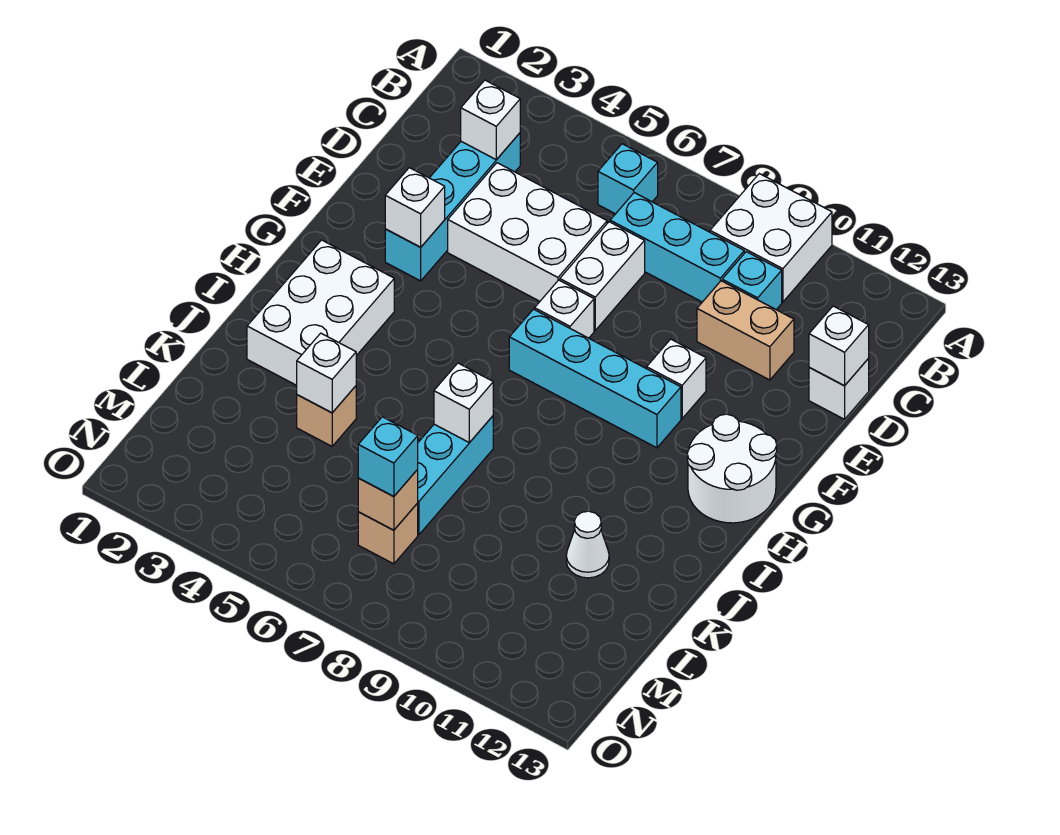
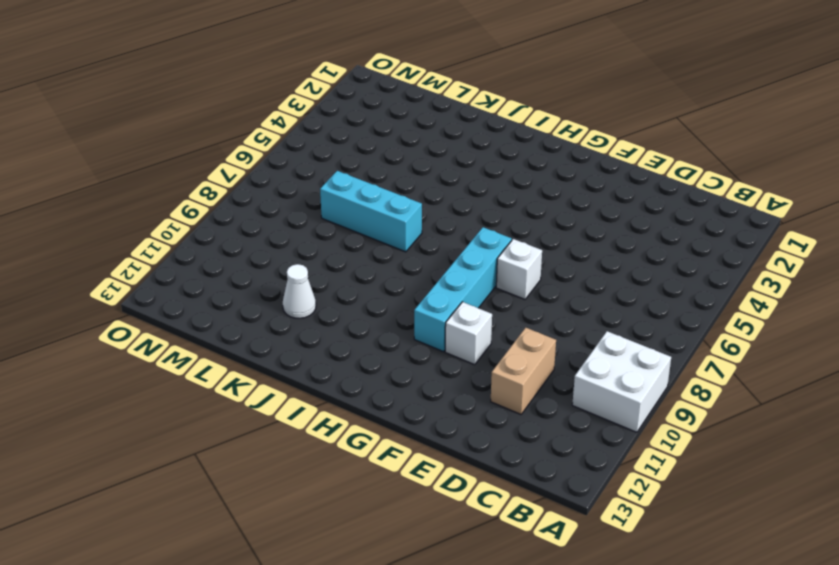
none -> cyan 1x1 brick [598,144,658,214]
none -> cyan 1x4 brick [385,133,520,281]
none -> cyan 1x3 brick [610,193,744,302]

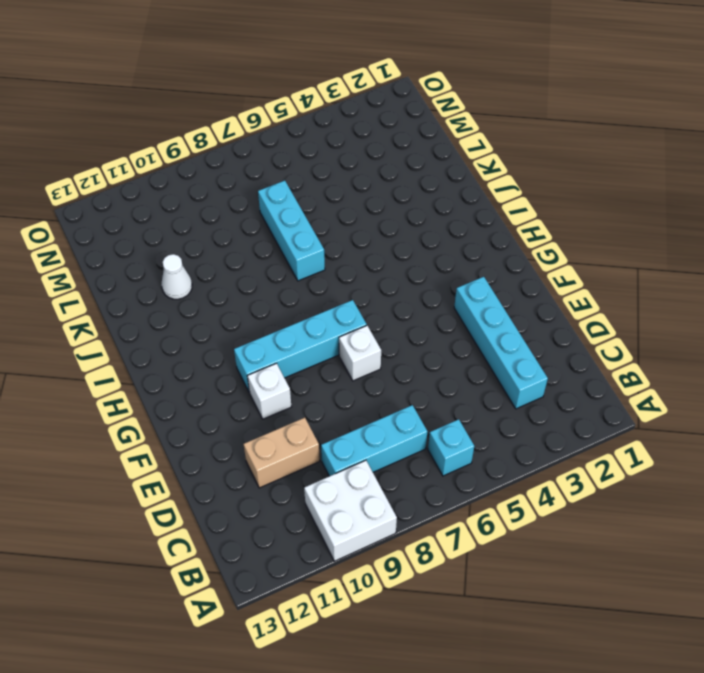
none -> cyan 1x1 brick [722,252,782,310]
none -> white 2x3 brick [448,163,607,301]
none -> white 1x2 brick [560,222,645,330]

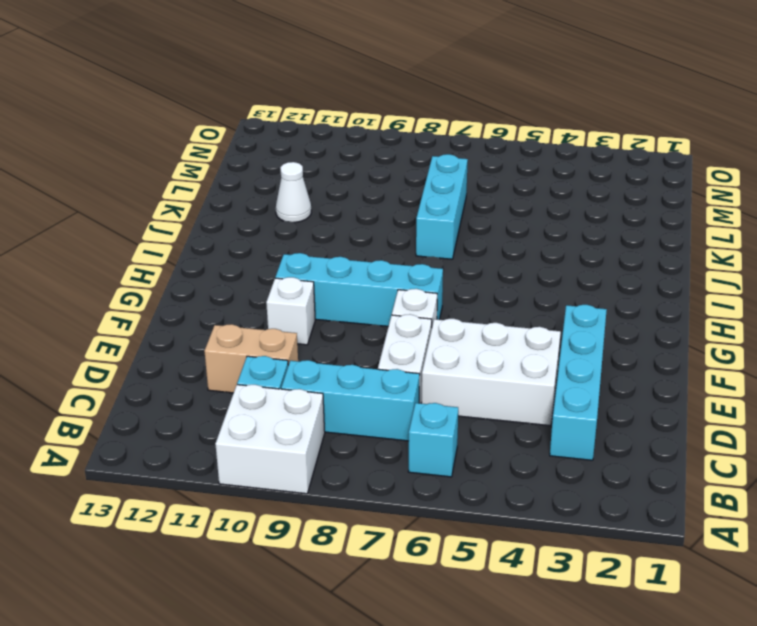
none -> white 1x1 brick [809,359,869,419]
none -> white 2x2 round brick [687,414,777,523]
none -> white 2x3 brick [247,240,394,385]

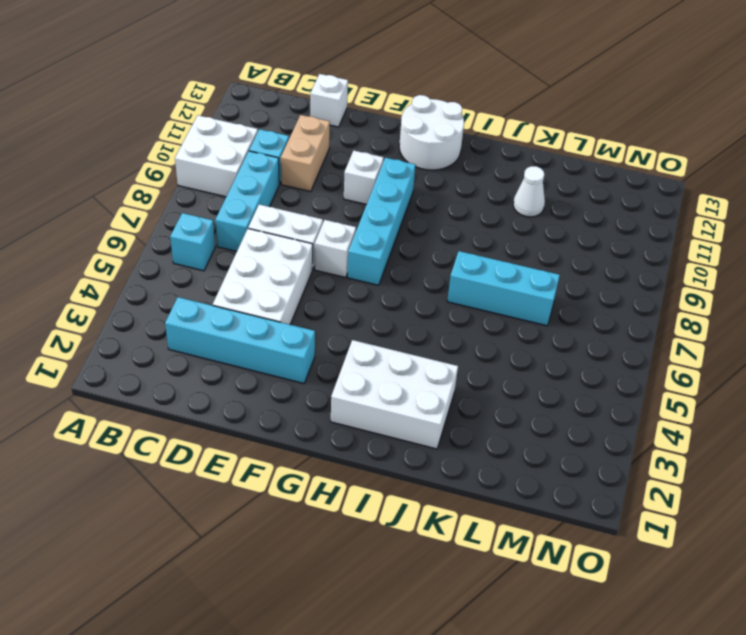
none -> tan 1x1 brick [297,386,356,446]
none -> tan 1x1 brick [358,503,418,564]
none -> white 1x1 brick [461,80,520,160]

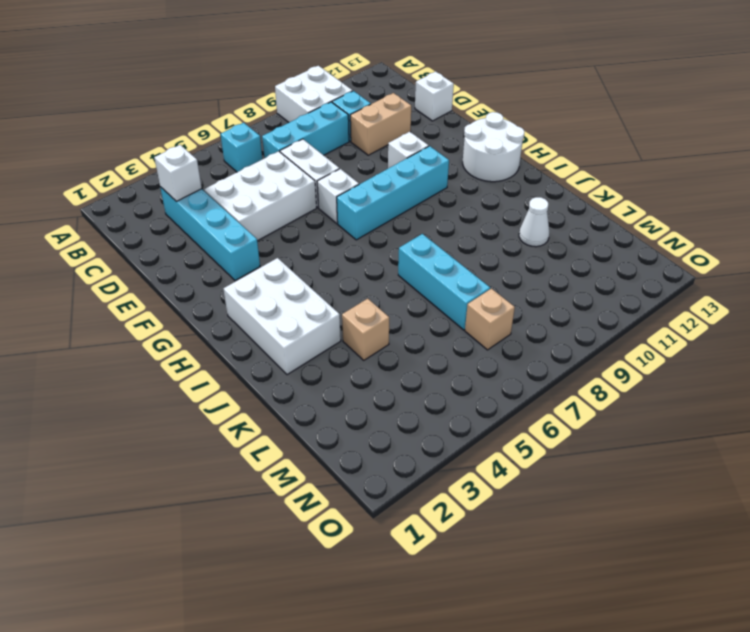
none -> white 1x1 brick [809,306,869,386]
none -> white 1x1 brick [385,168,445,247]
none -> white 1x1 brick [434,363,493,443]

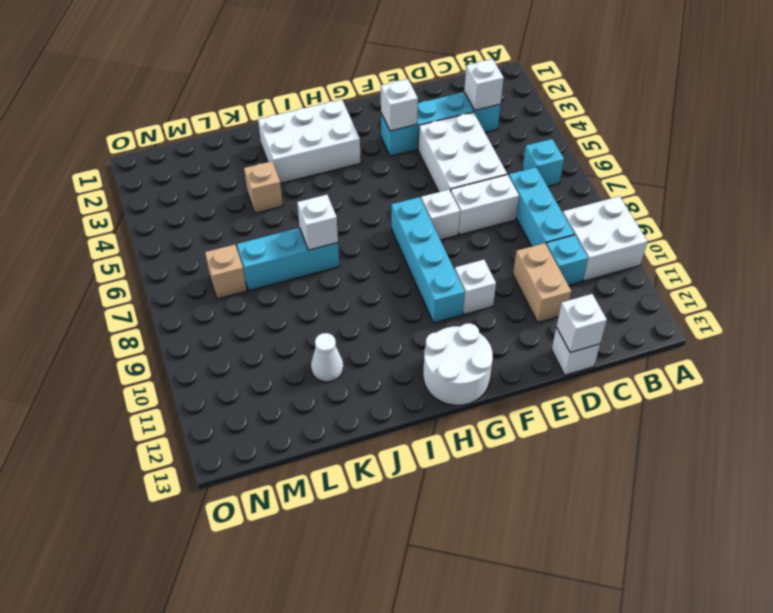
none -> white 1x1 brick [297,333,356,413]
none -> tan 1x1 brick [358,470,418,530]
none -> cyan 1x1 brick [358,417,418,497]

